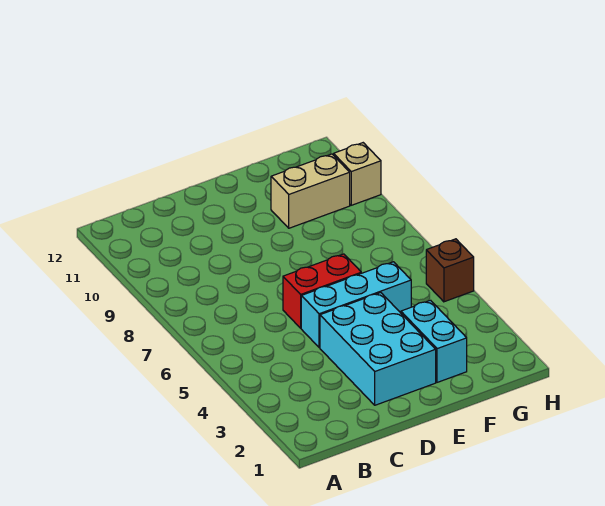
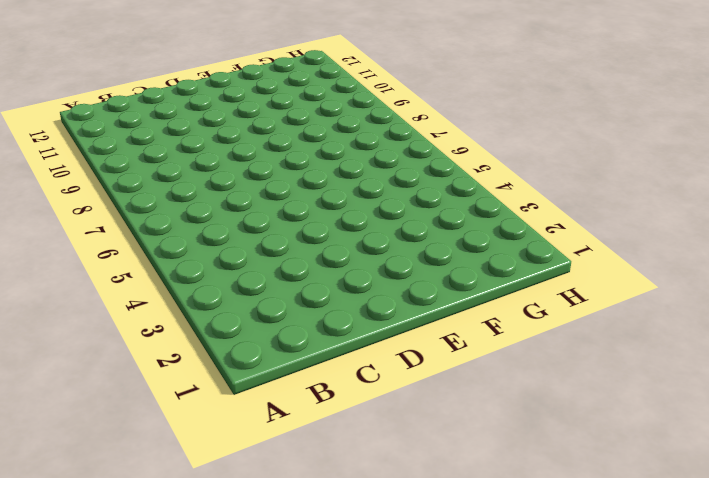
none -> cyan 2x3 brick [320,293,436,405]
none -> cyan 1x3 brick [301,262,411,348]

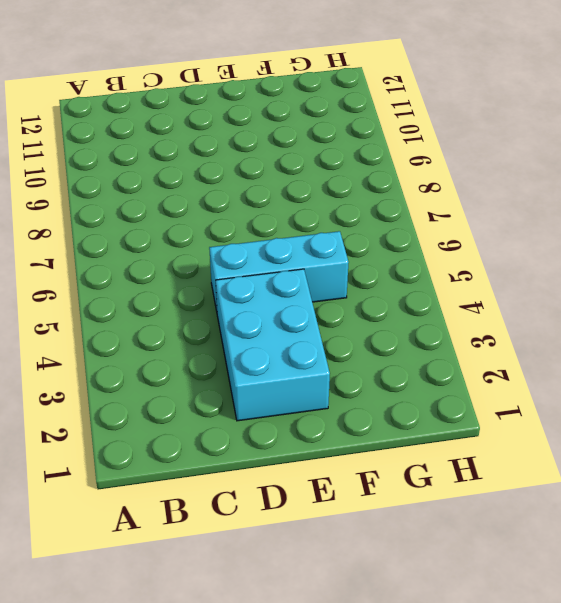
none -> red 1x2 brick [283,254,361,328]
none -> cyan 1x2 brick [401,300,467,382]

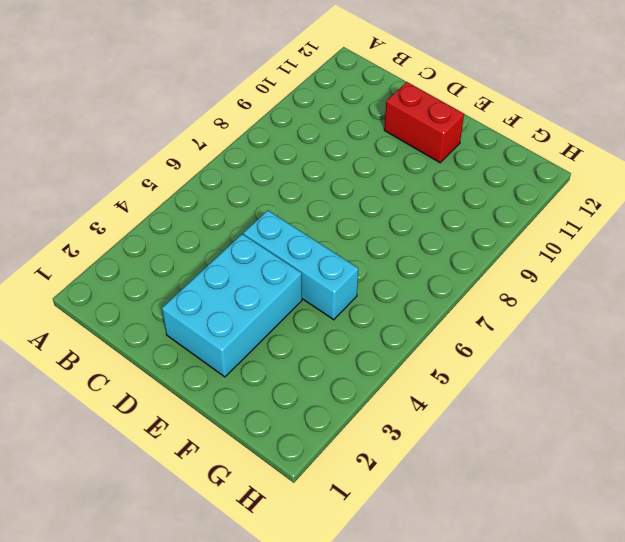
red 1x2 brick [384,82,464,163] -> red 1x2 brick moved to [283,254,361,328]
none -> cyan 1x2 brick [401,300,467,382]
none -> tan 1x2 brick [271,154,350,228]

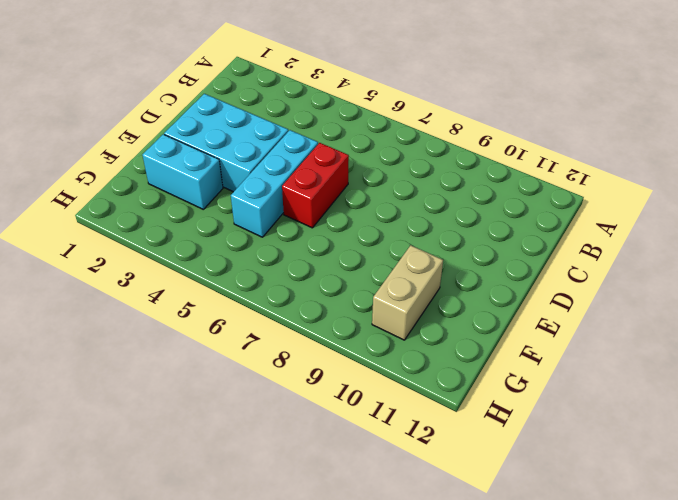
none -> brown 1x1 brick [426,239,474,302]
none -> tan 1x1 brick [334,143,381,205]

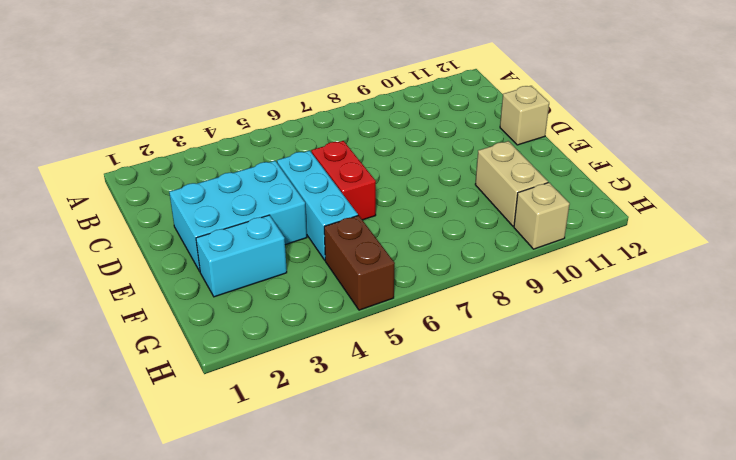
tan 1x1 brick [500,86,549,145] -> none
brown 1x2 brick [324,215,395,310] -> brown 1x1 brick [426,239,474,302]

